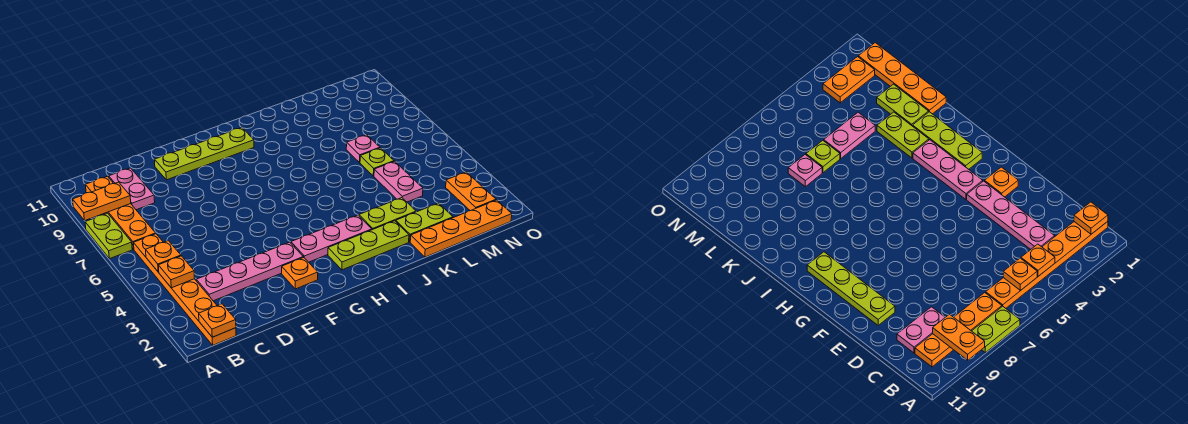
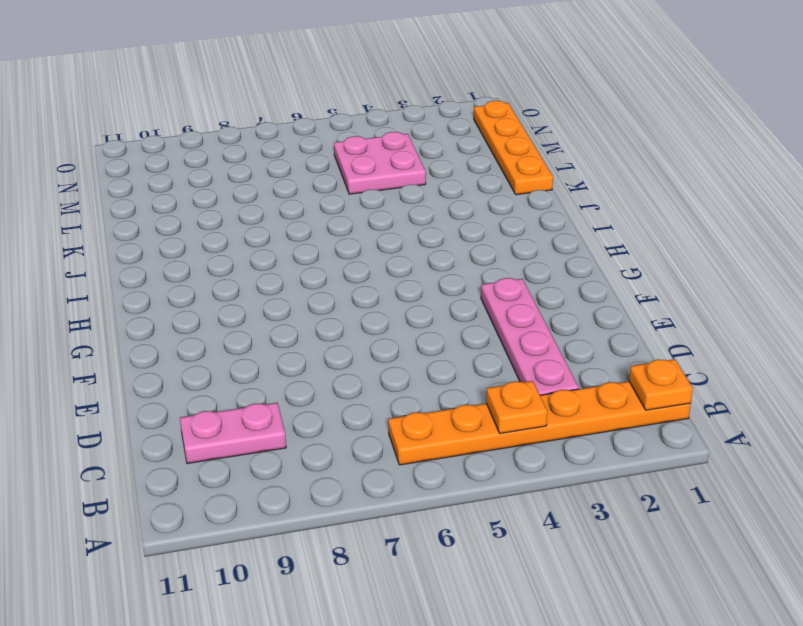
pink 2x2 plate [334,132,426,194] -> pink 1x2 plate [374,161,423,202]
none -> lime 1x2 plate [85,213,132,259]
none -> orange 1x4 plate [86,176,156,249]
none -> lime 1x4 plate [154,127,254,180]

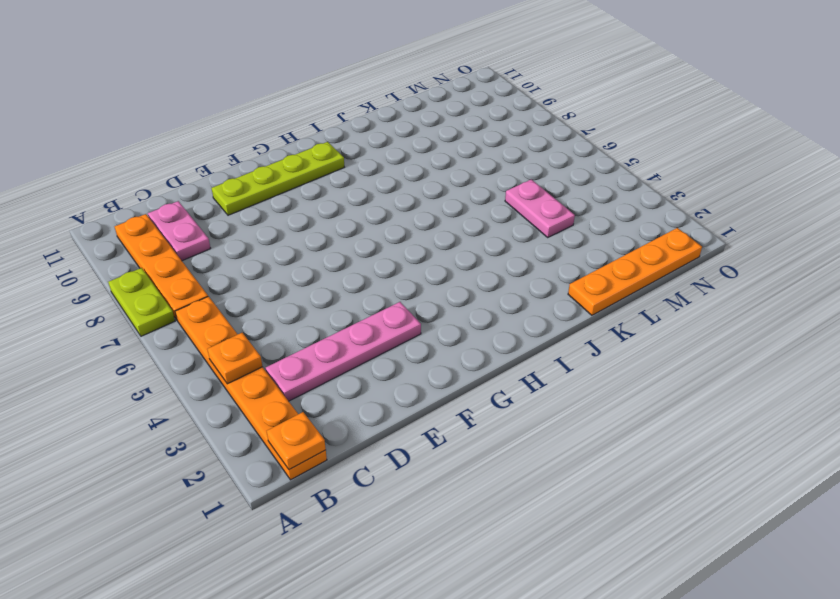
none -> orange 1x1 plate [282,257,318,289]
none -> pink 1x3 plate [291,215,372,262]
none -> lime 1x3 plate [328,221,409,270]

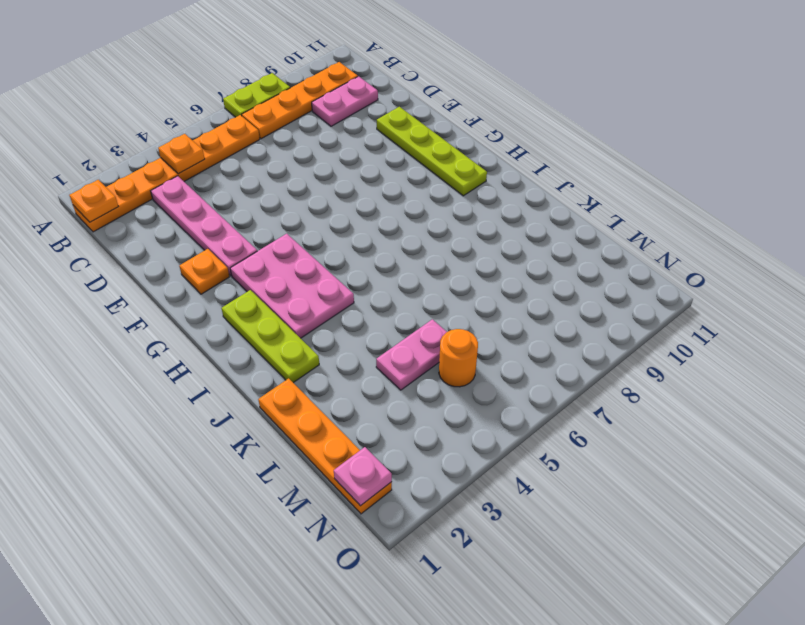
pink 2x3 plate [230,234,354,338] -> pink 1x3 plate [291,215,372,262]
orange 1x1 round brick [439,329,478,387] -> none
pink 1x1 plate [334,447,392,506] -> pink 1x1 plate moved to [346,135,380,163]
none -> lime 1x2 plate [359,198,416,230]
none -> lime 1x2 plate [396,203,453,242]
none -> lime 1x1 plate [360,148,394,176]

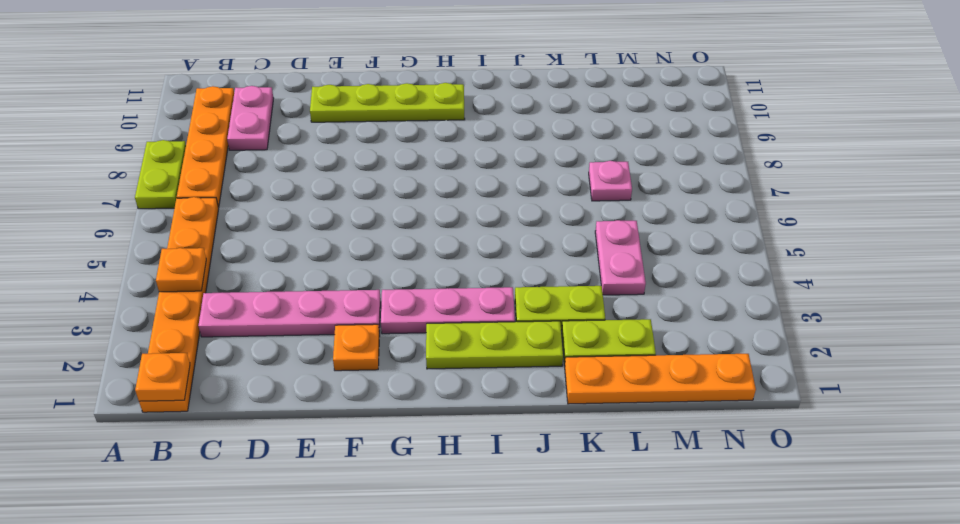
none -> lime 1x1 plate [360,148,394,176]
none -> orange 1x2 plate [446,172,496,211]
none -> orange 1x2 plate [73,182,131,221]

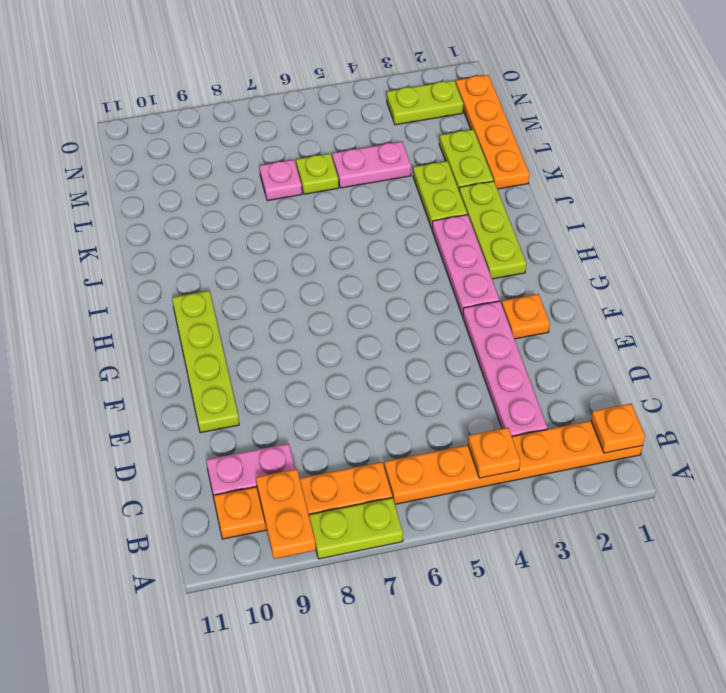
lime 1x2 plate [387,81,463,125] -> orange 1x2 plate [446,172,496,211]
none -> orange 1x1 plate [146,241,181,272]

